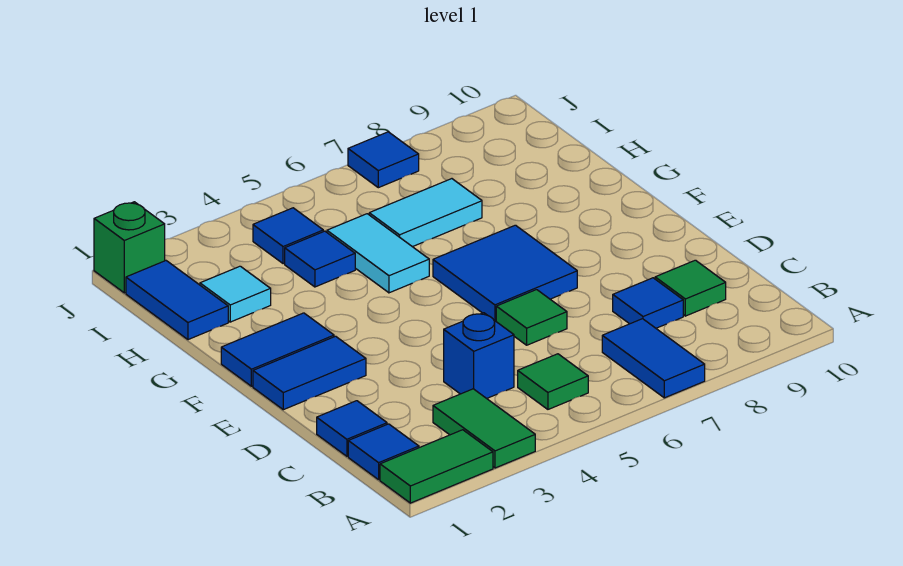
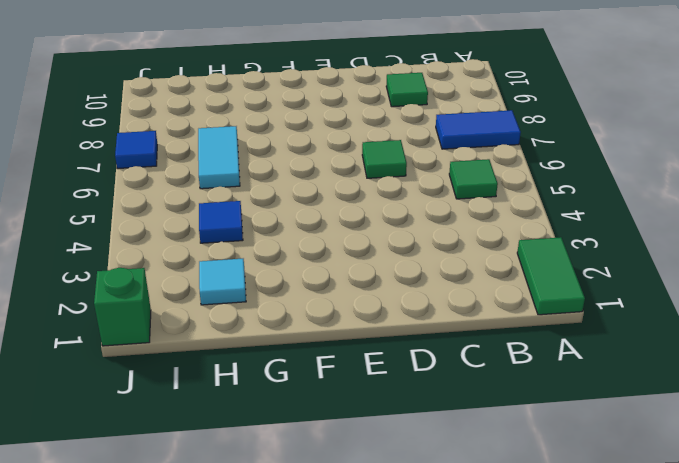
none -> green 1x2 tile [433,389,535,468]
none -> blue 1x1 tile [348,424,419,480]
none -> blue 1x1 tile [317,401,387,456]

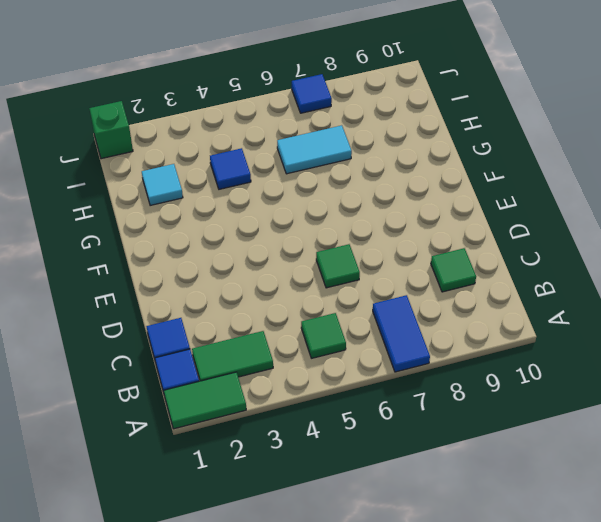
green 1x2 tile [192,331,273,381] -> green 1x2 tile turned to [433,389,535,468]
none -> blue 1x1 brick [444,313,514,398]
none -> blue 1x1 tile [613,278,683,328]
none -> blue 1x2 tile [253,336,366,410]

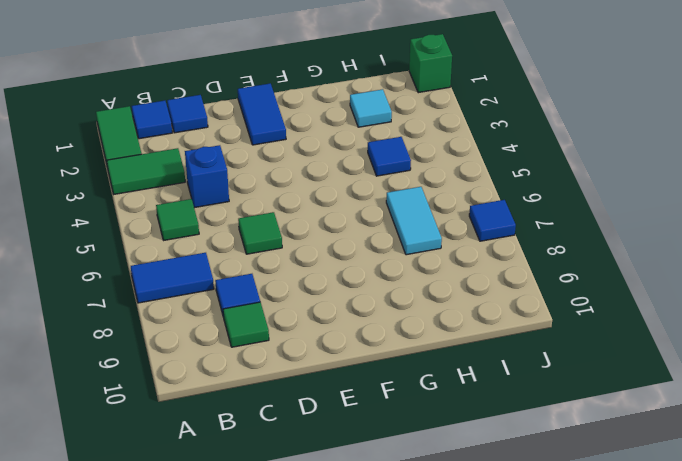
none -> blue 2x2 tile [433,225,577,321]
none -> blue 1x2 tile [221,313,334,386]
none -> cyan 1x2 tile [327,214,429,293]

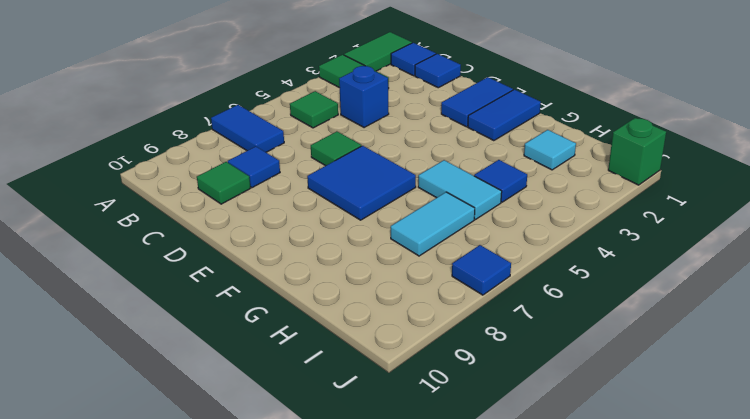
none -> blue 1x2 tile [126,261,228,340]
none -> blue 1x1 tile [253,208,323,264]

